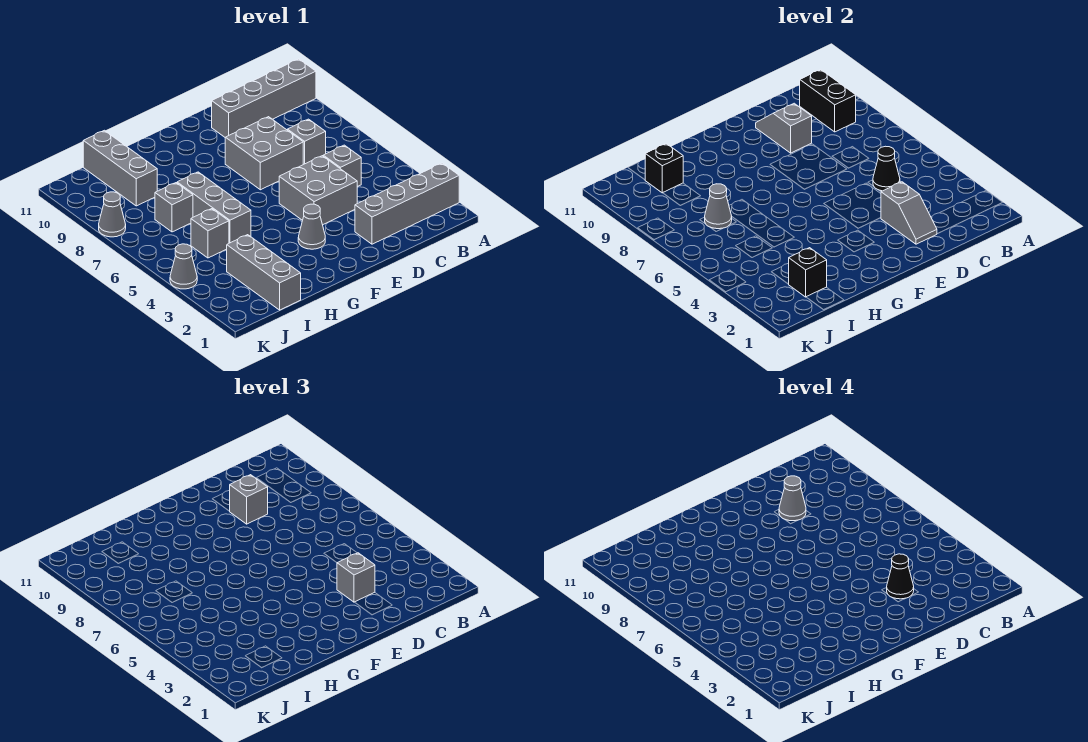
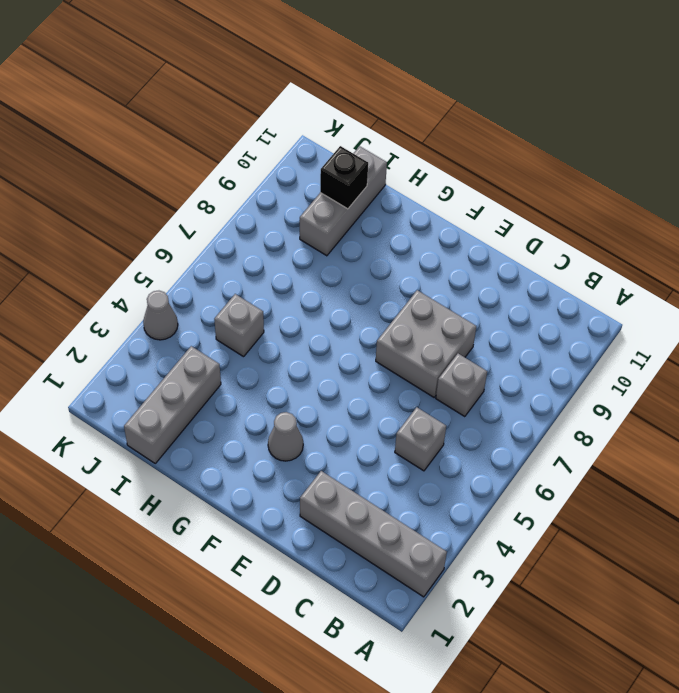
none -> grey 1x4 brick [212,59,316,137]
none -> grey 2x2 brick [279,156,357,225]
none -> grey 1x3 brick [177,172,251,243]

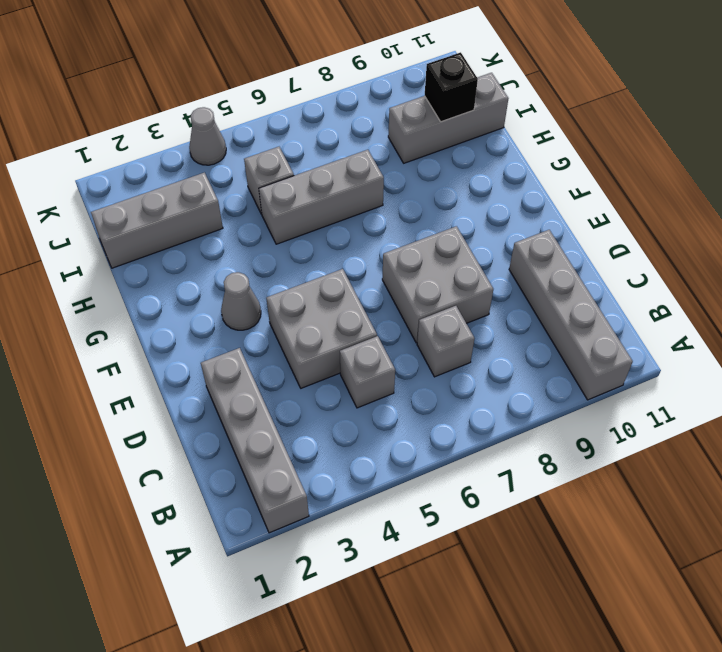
none -> grey 1x1 brick [155,183,193,232]
none -> grey 1x1 cone [99,192,126,237]
none -> black 1x2 brick [800,70,856,132]

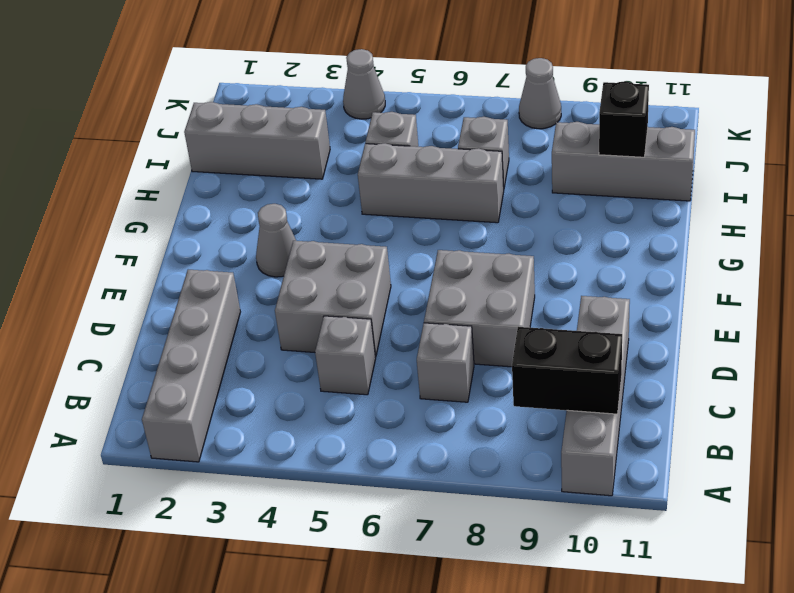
none -> black 1x1 cone [873,146,900,191]
none -> grey 1x2 slope [881,182,937,244]
none -> grey 1x2 slope [756,103,812,153]

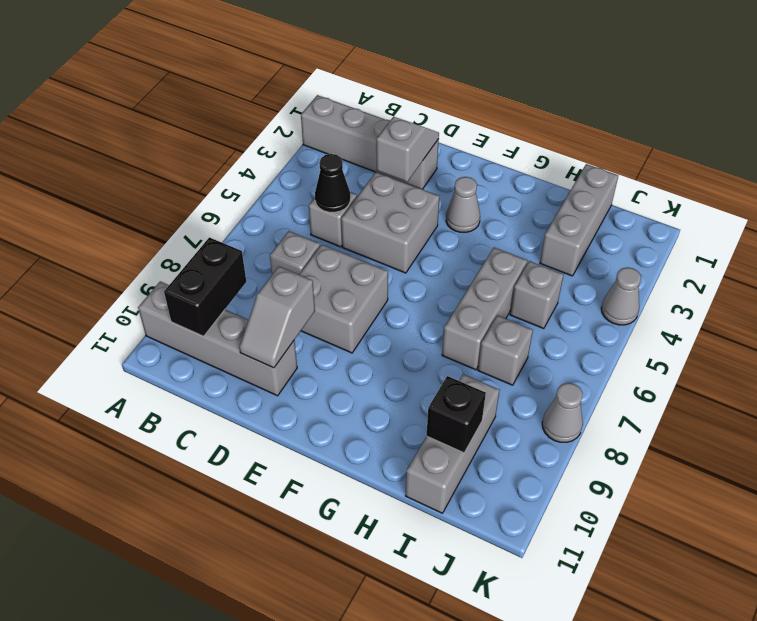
none -> black 1x1 brick [789,248,827,297]
none -> grey 1x1 cone [705,184,732,229]
none -> grey 1x1 brick [337,553,375,602]

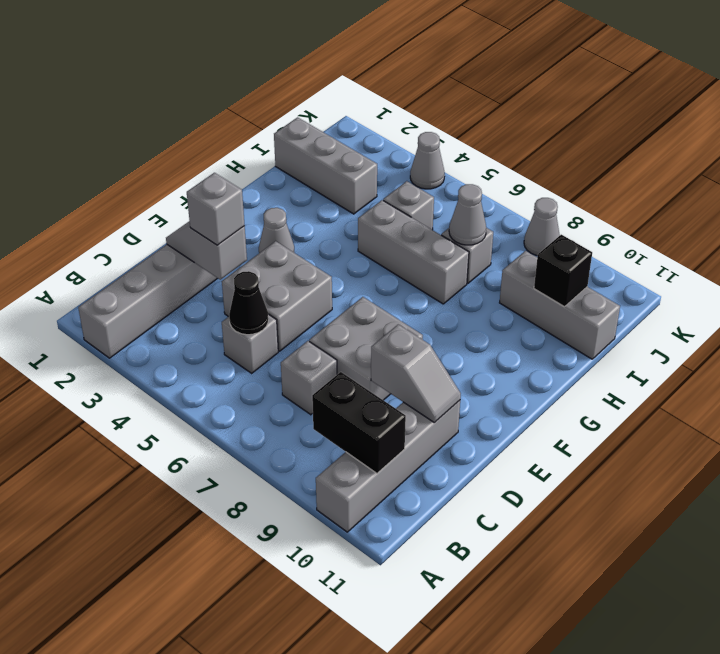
none -> black 1x1 brick [789,248,827,297]
none -> grey 1x1 brick [230,475,268,524]
none -> black 1x1 cone [887,554,914,599]

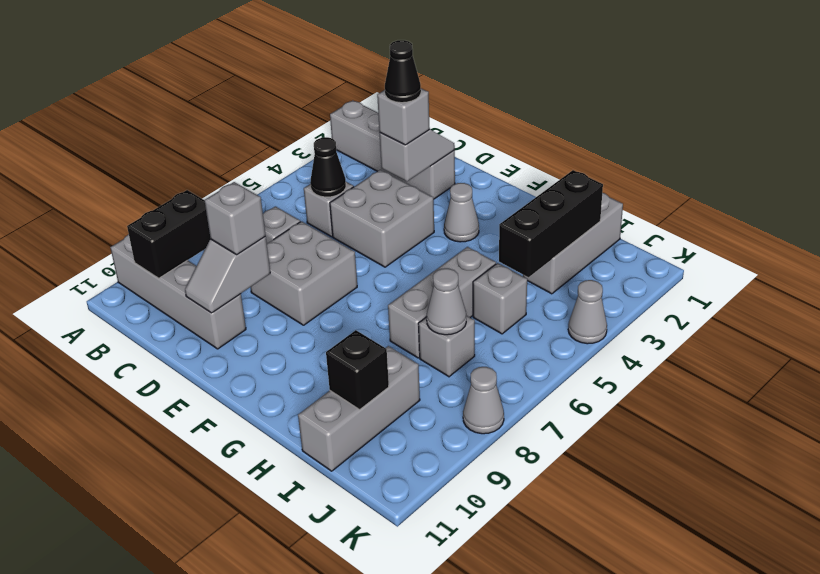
black 1x3 brick [499,170,603,277] -> black 1x1 brick [789,248,827,297]
none -> grey 1x1 cone [779,476,806,521]

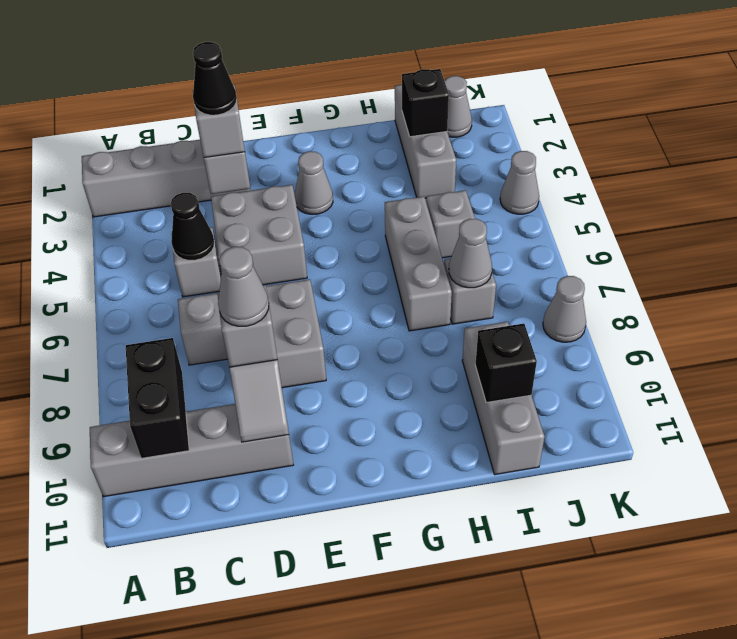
grey 1x1 cone [445,76,472,137] -> none

